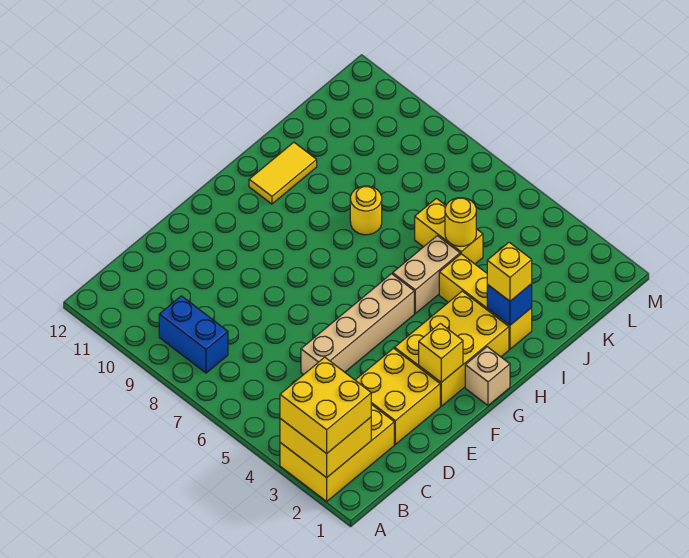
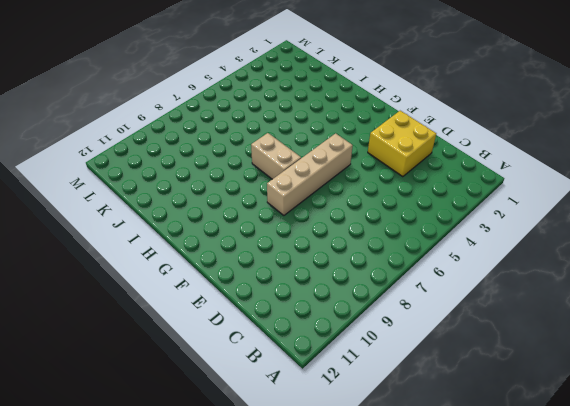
tan 1x4 brick [267,133,353,215] -> tan 1x4 brick turned to [301,274,414,375]
tan 1x2 brick [251,133,301,179] -> tan 1x2 brick moved to [393,236,460,313]
none -> yellow 2x3 brick [280,404,394,501]
none -> blue 1x2 brick [159,296,228,373]
none -> yellow 2x3 brick [395,291,509,406]

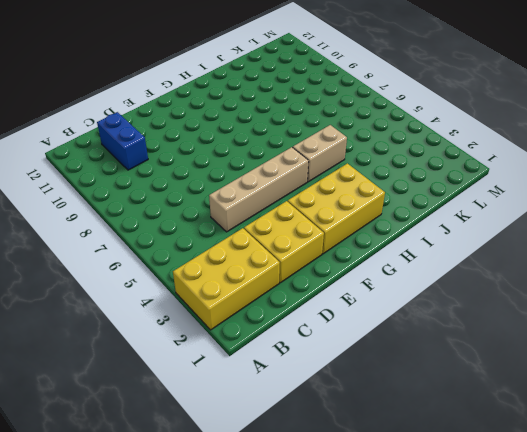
blue 1x2 brick [97,112,148,170] -> blue 1x2 brick moved to [159,296,228,373]
none -> tan 1x1 brick [465,347,510,405]
none -> yellow 1x2 tile [249,142,317,204]
none -> yellow 1x3 brick [439,254,532,349]

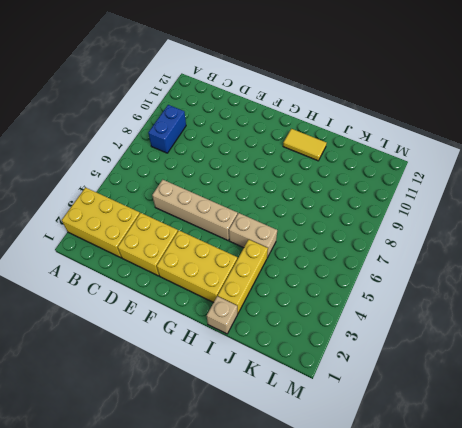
tan 1x1 brick [207,296,237,334] -> tan 1x1 brick moved to [465,347,510,405]
none -> yellow 1x1 round brick [350,186,382,235]
none -> yellow 1x2 brick [415,198,483,264]
none -> yellow 2x2 brick [280,417,371,478]

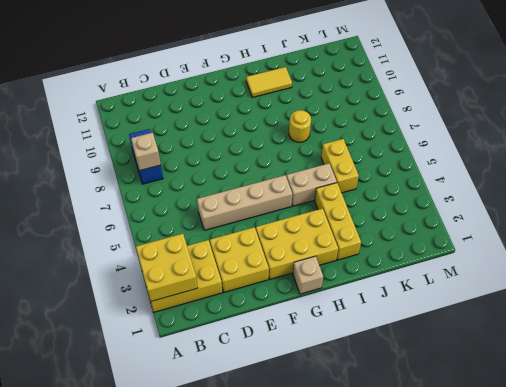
tan 1x1 brick [131,133,161,171] -> none
none -> yellow 1x1 brick [419,323,463,382]
none -> blue 1x1 brick [487,284,532,325]
none -> yellow 1x1 round brick [445,198,476,246]

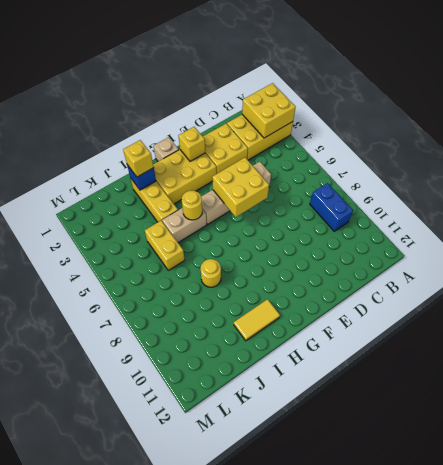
yellow 2x2 brick [212,158,269,217] -> yellow 2x2 brick moved to [280,357,371,454]
yellow 1x1 round brick [182,190,202,220] -> yellow 1x1 round brick moved to [445,198,476,246]

